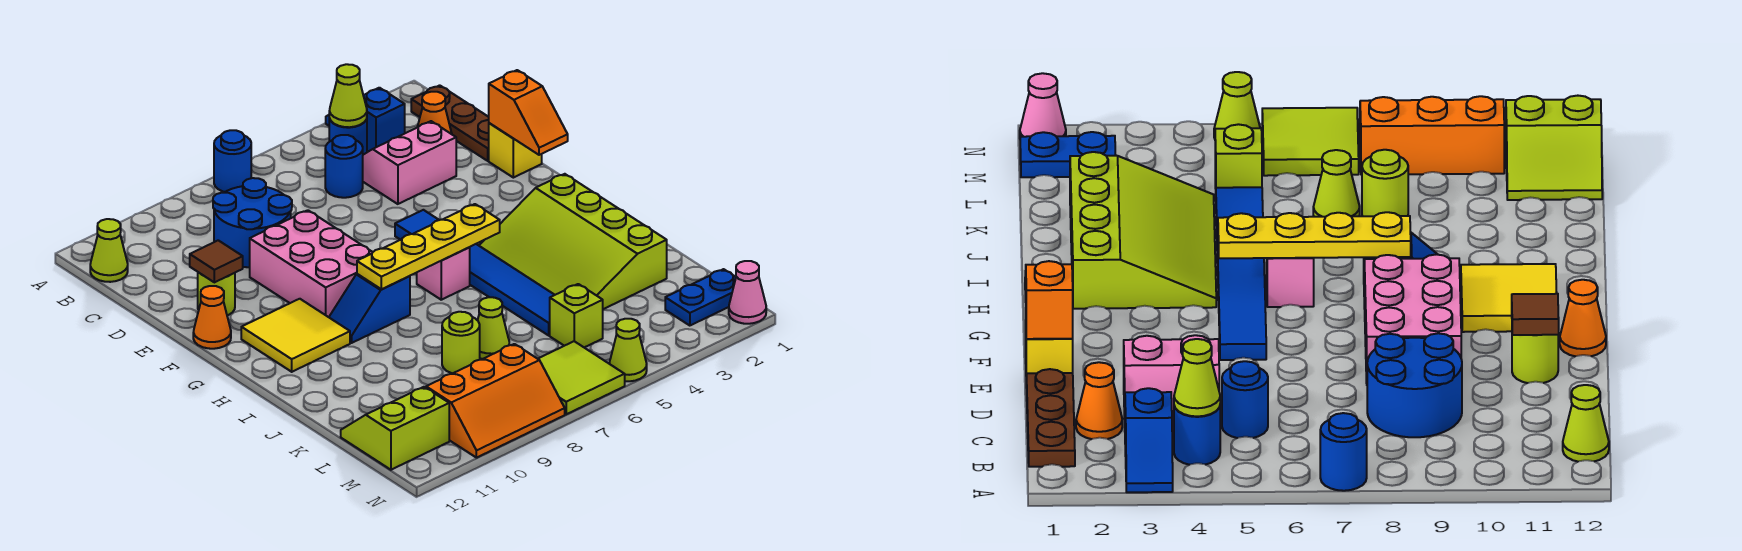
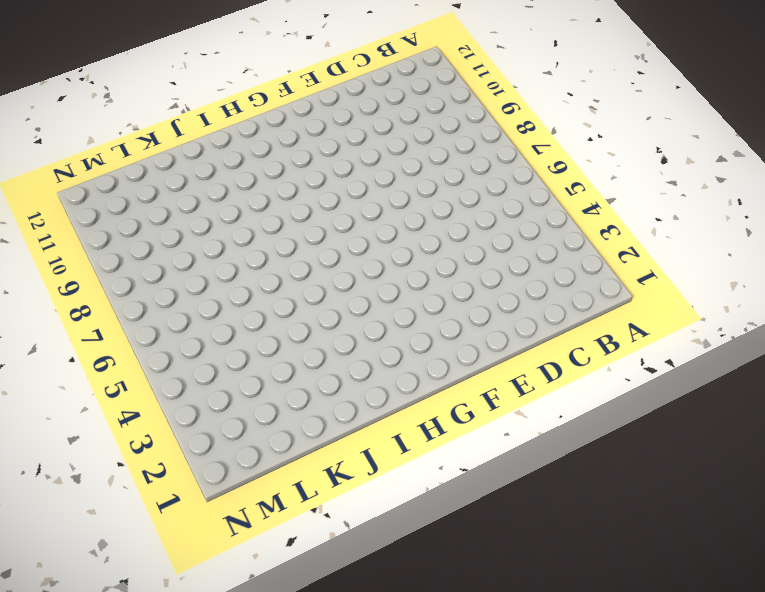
none -> blue 1x2 slope [326,88,405,152]
none -> blue 1x1 round brick [214,130,251,192]
none -> brown 1x3 plate [411,85,489,161]
none -> blue 1x1 round brick [329,118,367,155]

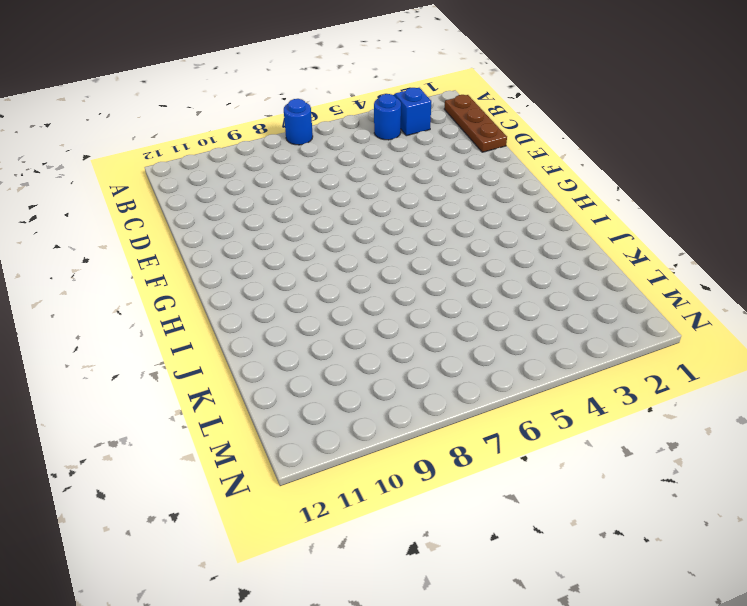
none -> lime 1x1 cone [90,219,128,282]
none -> orange 1x1 cone [418,92,452,134]
none -> pink 2x2 slope [363,121,456,204]
none -> blue 1x1 round brick [325,135,363,198]

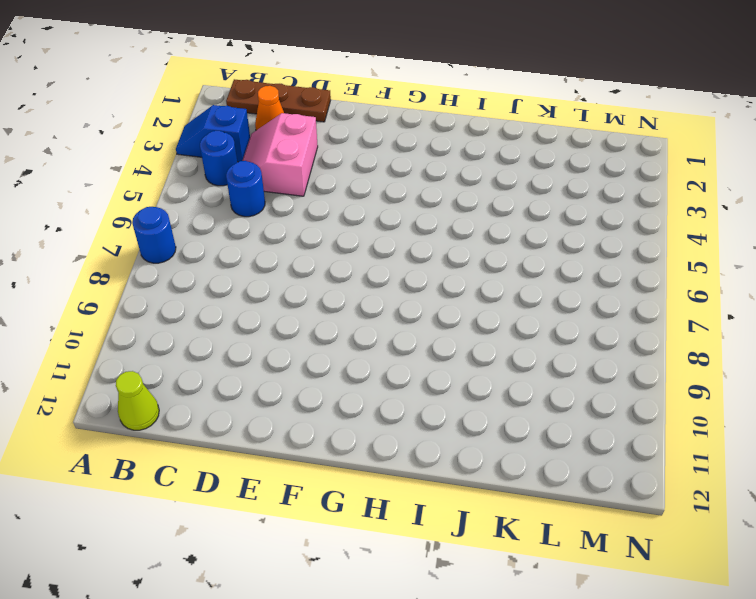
none -> blue 2x2 round brick [213,178,292,267]
none -> yellow 1x1 brick [489,123,542,178]
none -> pink 2x3 brick [250,210,373,317]
none -> lime 1x1 round brick [198,272,235,315]

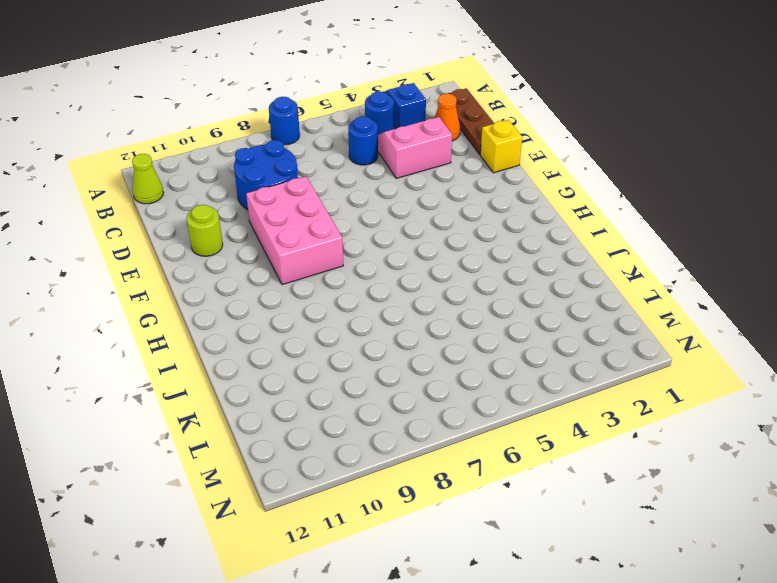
none -> blue 1x6 tile [395,210,554,335]
none -> orange 1x1 cone [193,286,231,349]
none -> yellow 2x2 tile [241,299,350,372]
none -> lime 3x4 slope [479,174,667,309]

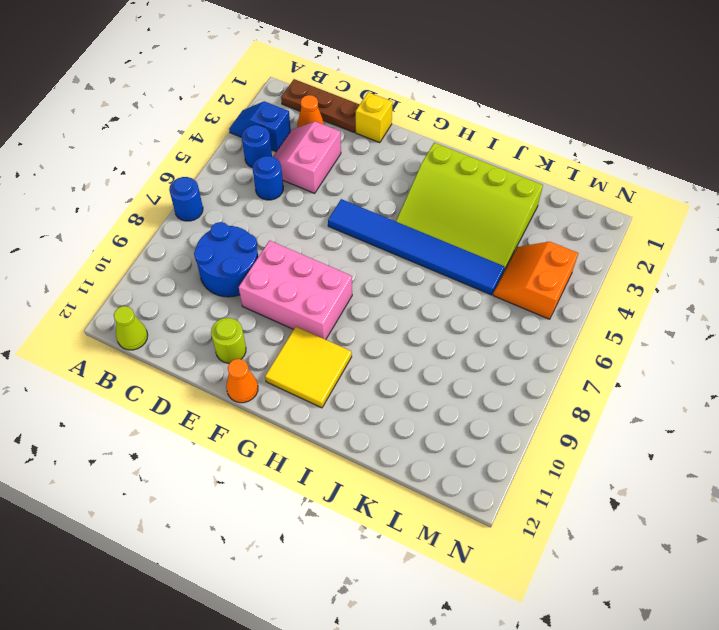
orange 2x2 slope [493,242,578,319] -> lime 1x1 brick [550,284,603,348]
none -> pink 1x1 brick [417,248,470,300]
none -> blue 1x2 slope [329,274,410,343]
none -> lime 1x1 cone [478,297,509,359]
none -> lime 1x1 round brick [442,312,480,373]

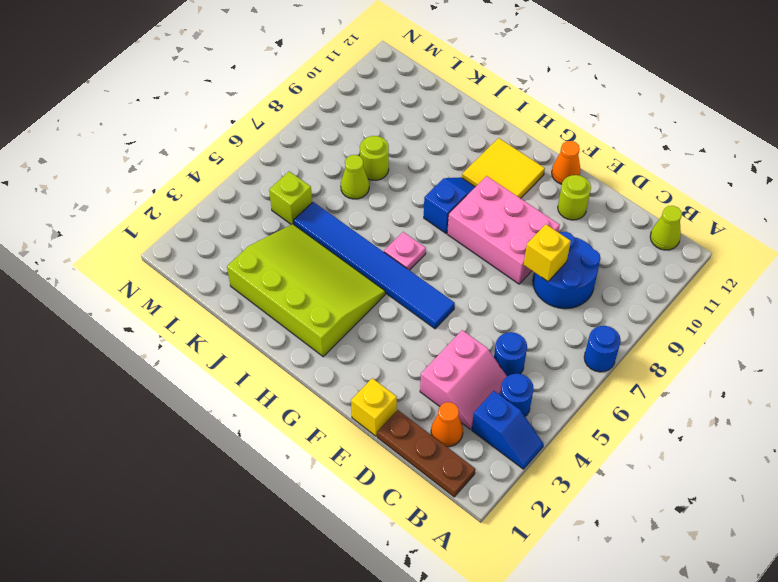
yellow 1x1 brick [524,224,571,281] -> none
pink 1x1 plate [384,232,426,270] -> pink 1x1 brick [417,248,470,300]
none -> lime 2x2 slope [341,387,449,470]
none -> blue 1x2 plate [665,269,736,326]
none -> lime 2x2 tile [538,341,625,414]
none -> orange 2x3 slope [426,344,565,458]

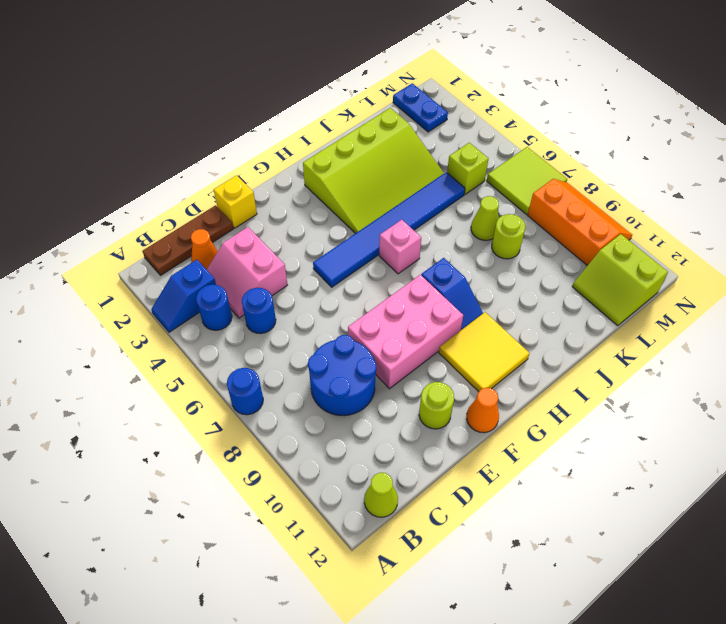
none -> pink 1x1 cone [729,261,766,324]
none -> lime 1x1 cone [609,319,647,381]
none -> lime 1x1 cone [329,64,367,127]
none -> orange 1x2 slope [489,70,568,155]

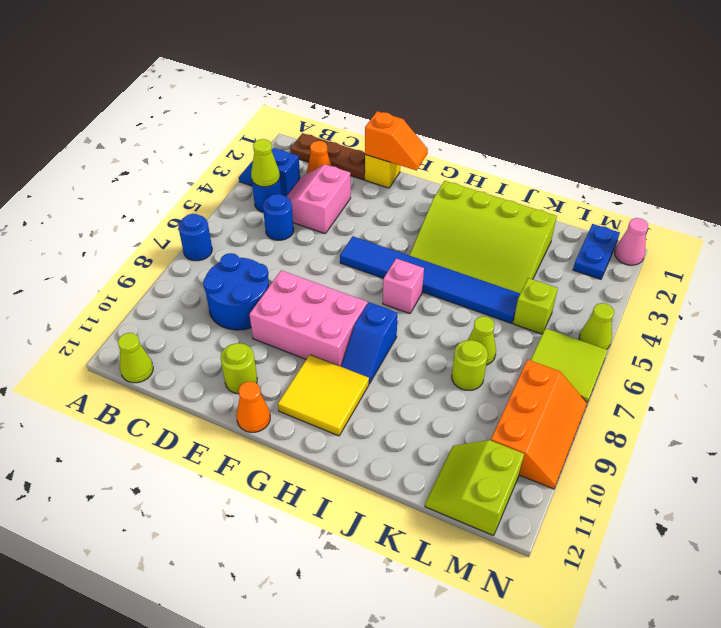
none -> brown 1x1 tile [190,240,243,282]
none -> yellow 1x4 plate [357,204,500,289]

